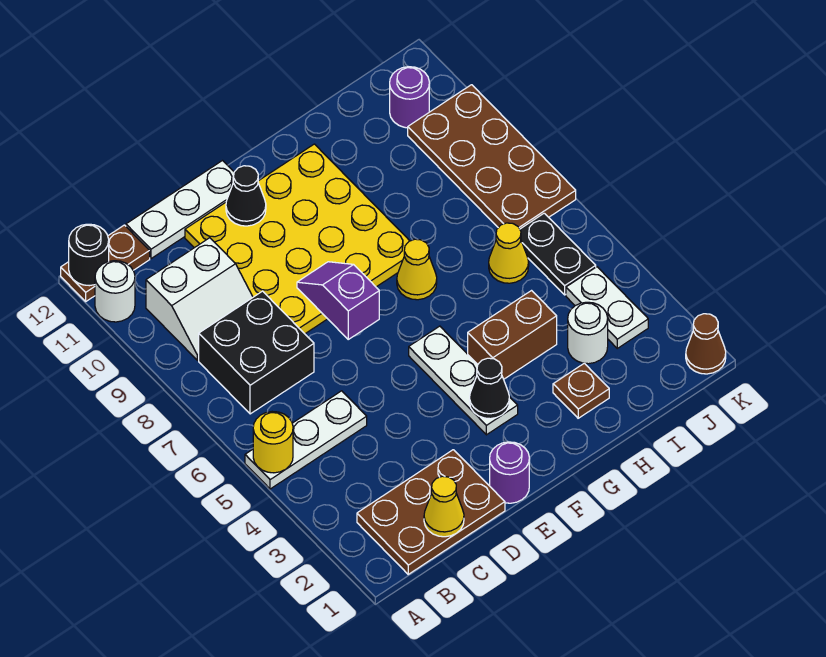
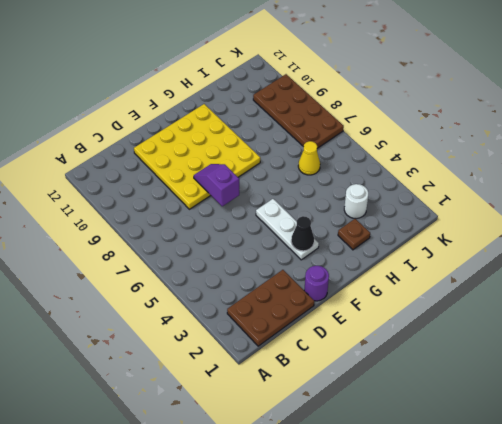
none -> white 1x3 plate [245,391,367,489]
none -> white 1x1 round brick [95,261,135,322]
none -> brown 1x2 plate [61,225,150,301]

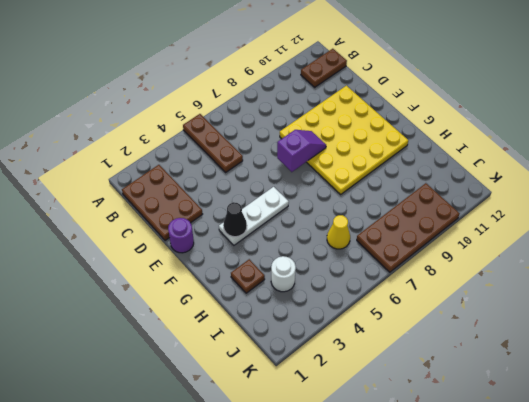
brown 1x3 plate [183,114,243,172] -> white 1x3 plate [245,391,367,489]
brown 1x2 plate [301,49,347,87] -> brown 1x2 plate turned to [61,225,150,301]
none -> white 1x1 round brick [95,261,135,322]
none -> black 2x2 brick [199,291,314,414]
none -> white 2x2 slope [146,238,253,360]

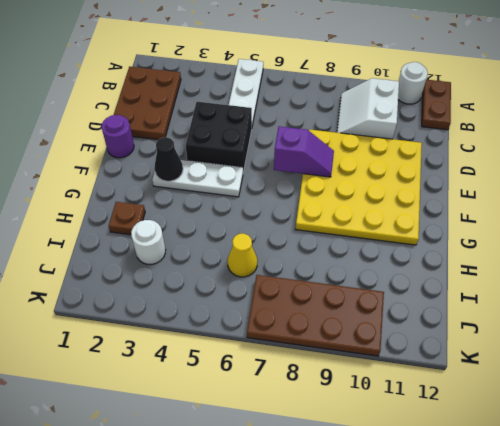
black 2x2 brick [186,102,252,172] -> black 2x2 brick moved to [199,291,314,414]
none -> white 1x3 plate [126,161,234,259]
none -> brown 1x2 brick [468,291,557,379]
none -> yellow 1x1 cone [397,239,437,300]

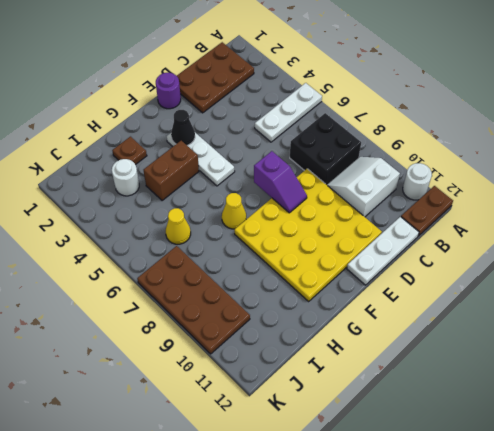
none -> white 1x2 plate [566,267,648,348]
none -> black 1x2 plate [520,213,596,295]
none -> purple 1x1 round brick [390,67,429,128]

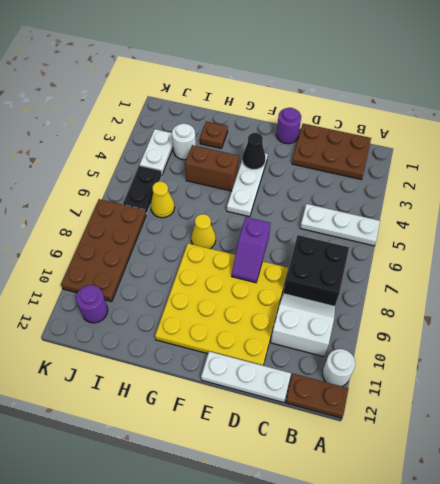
none -> brown 1x1 cone [686,314,726,374]
none -> yellow 1x1 round brick [253,412,293,473]
none -> black 1x1 round brick [69,224,109,286]

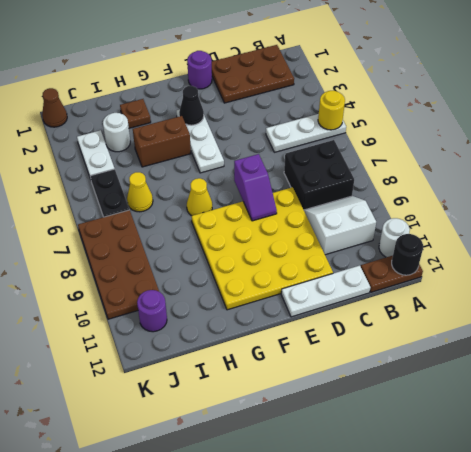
none -> yellow 1x1 cone [424,476,464,537]
none -> black 1x1 cone [226,166,266,226]

